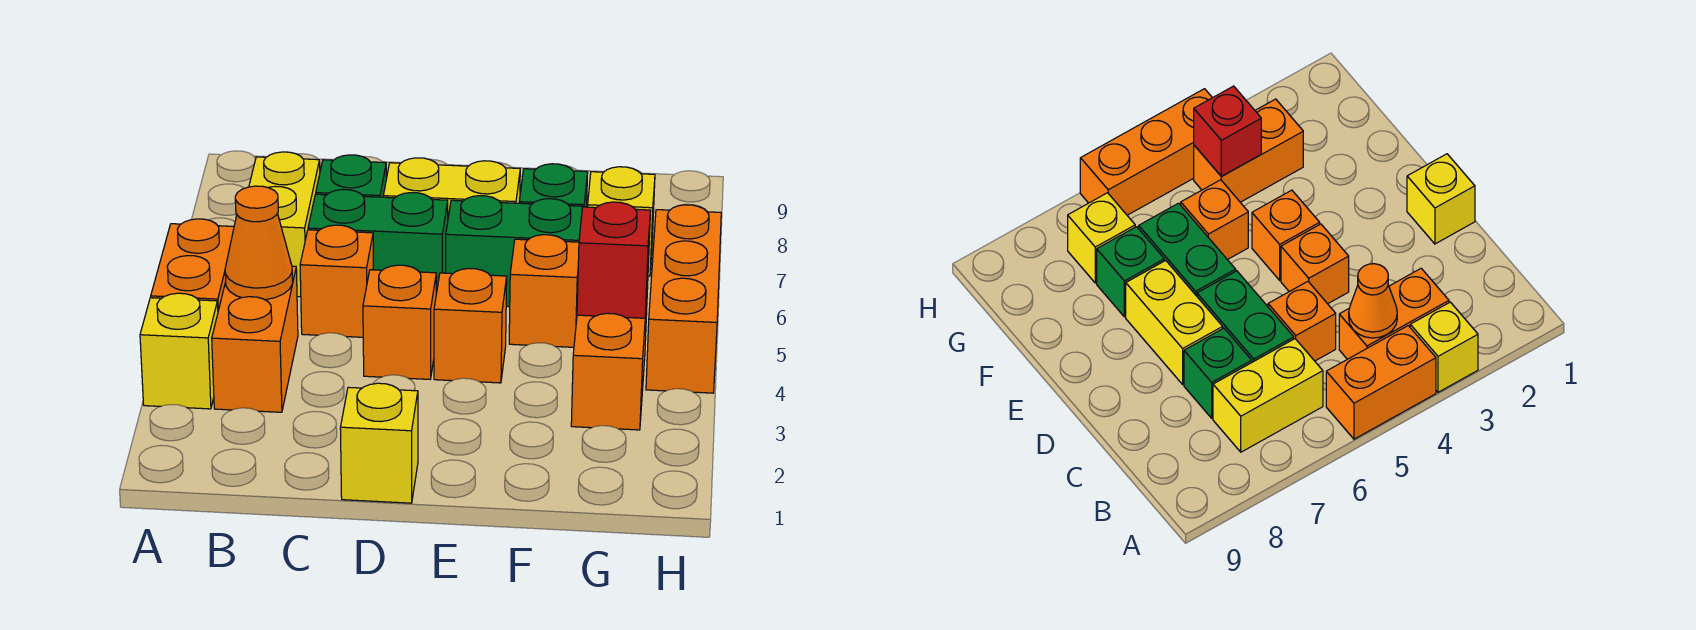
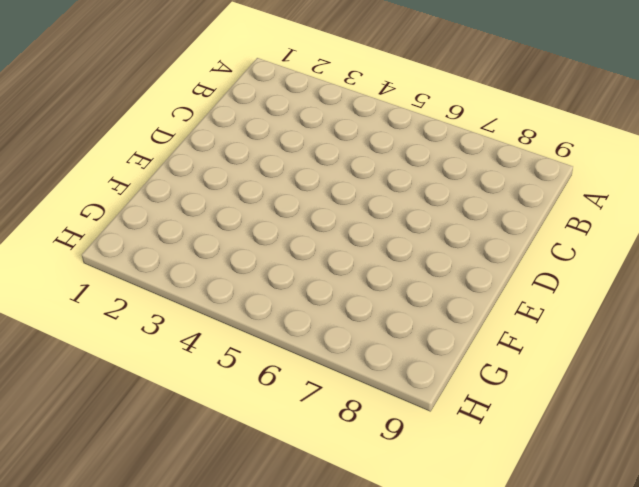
none -> yellow 1x1 brick [140,293,218,409]
none -> orange 1x2 brick [151,219,234,310]
none -> orange 1x2 brick [212,266,298,412]

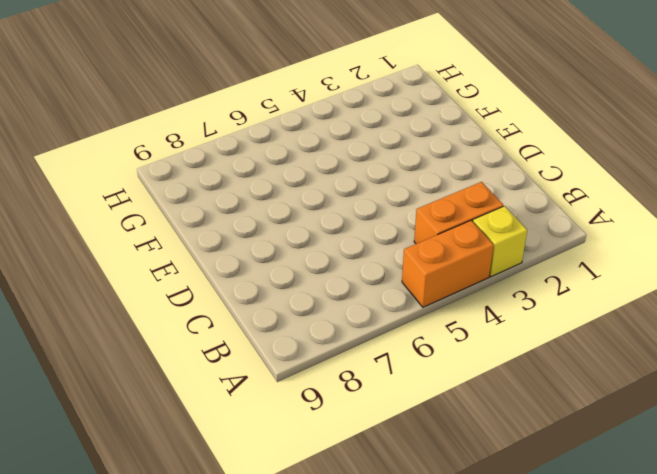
none -> yellow 1x2 brick [249,152,320,297]
none -> orange 1x1 brick [300,225,373,337]
none -> green 1x2 brick [308,189,448,294]

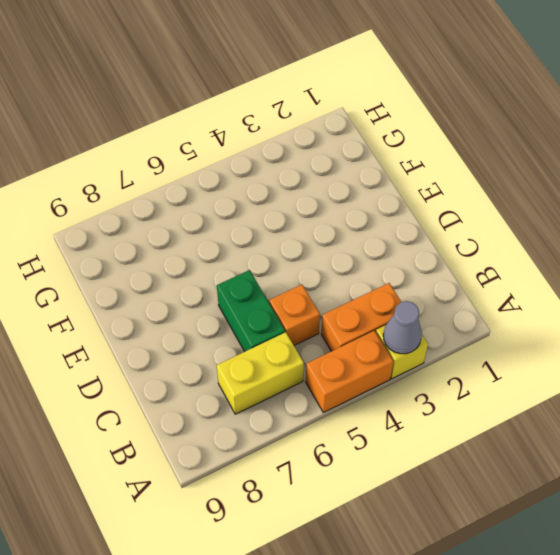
grey 1x1 cone [383,301,422,354] -> none
none -> green 1x1 brick [316,155,386,197]
none -> yellow 1x1 brick [340,383,418,503]
none -> orange 1x1 brick [363,265,436,379]

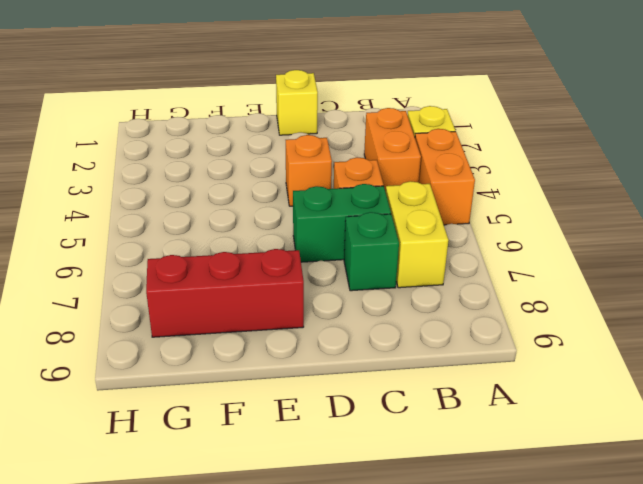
red 1x3 brick [146,249,304,337] -> none
none -> yellow 1x2 brick [383,158,520,217]
none -> orange 1x1 brick [434,268,507,383]
none -> green 1x2 brick [446,196,584,307]

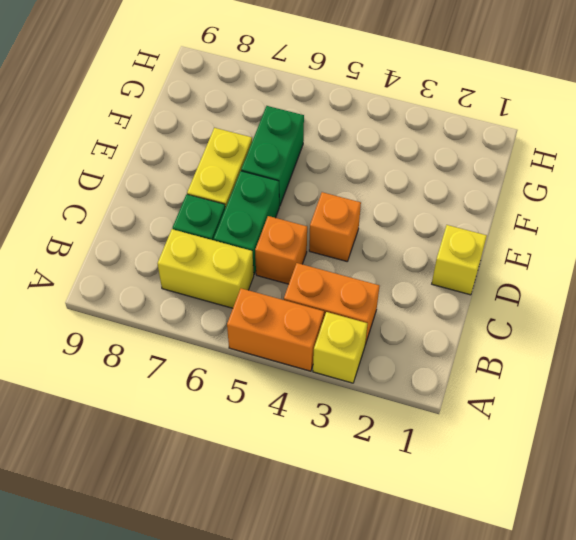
none -> orange 1x1 brick [434,268,507,383]
none -> orange 1x1 brick [509,235,579,347]
none -> green 1x1 brick [519,164,588,207]

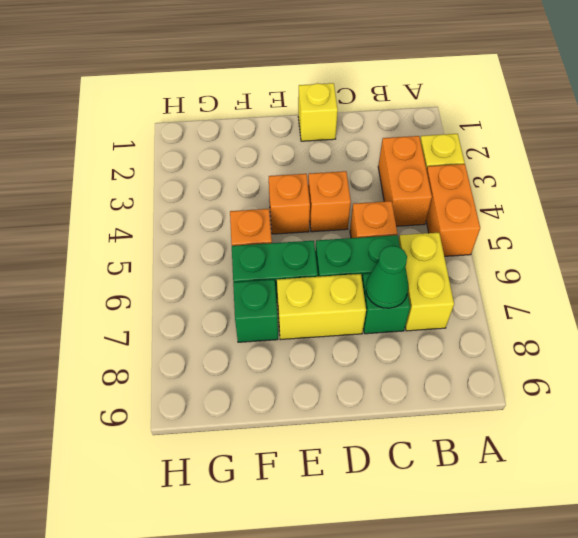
green 1x1 cone [366,246,408,308] -> none
none -> orange 1x2 brick [571,287,648,430]
none -> yellow 1x1 brick [588,167,655,276]
none -> orange 1x3 brick [646,205,721,393]

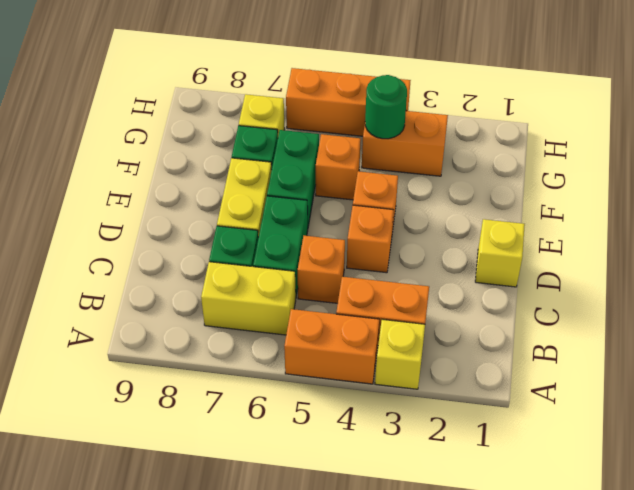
green 1x1 round brick [365,75,407,139] -> red 1x1 brick [577,202,651,318]
none -> orange 1x1 cone [225,186,293,300]

